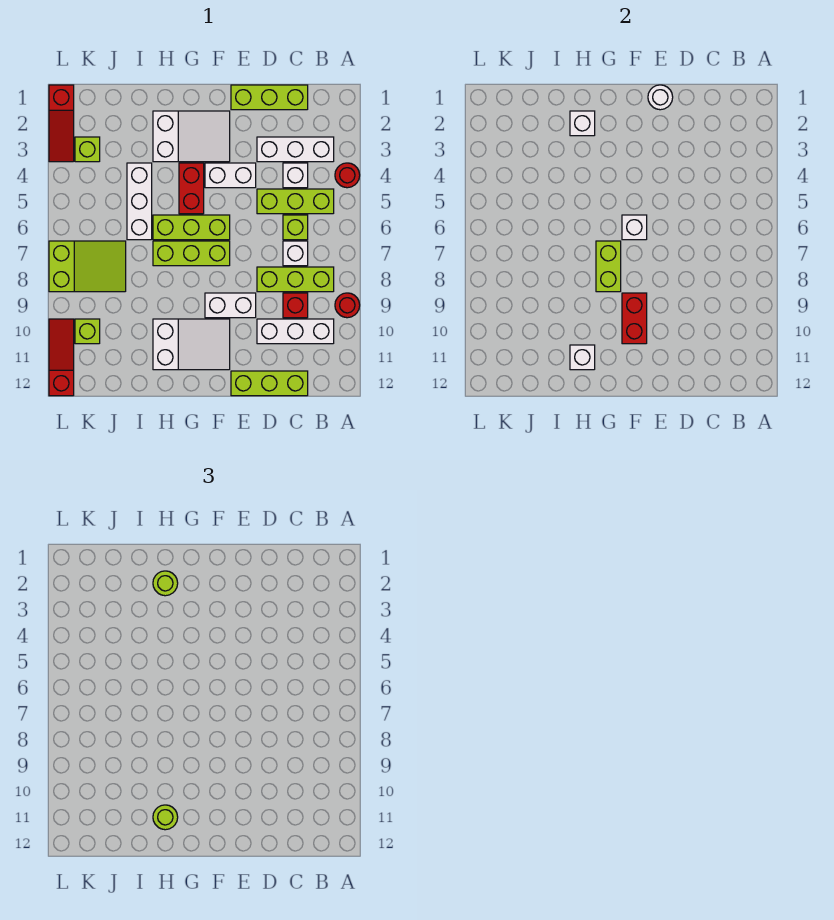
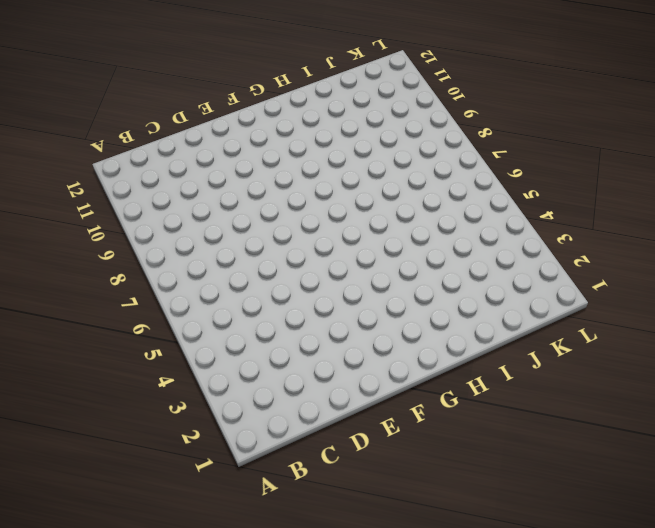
none -> red 1x1 round brick [335,163,360,188]
none -> red 1x1 round brick [335,293,360,318]
none -> white 1x3 brick [257,137,334,162]
none -> lime 1x3 brick [257,189,334,214]

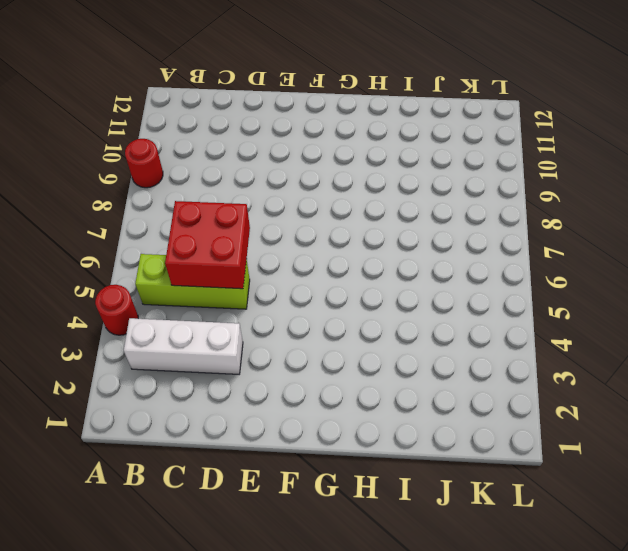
red 2x2 brick [165,201,250,289] -> none
none -> lime 1x3 brick [257,267,334,292]
none -> white 1x3 brick [257,319,334,344]
none -> lime 1x3 brick [231,85,308,110]
none -> white 1x1 brick [283,163,308,188]

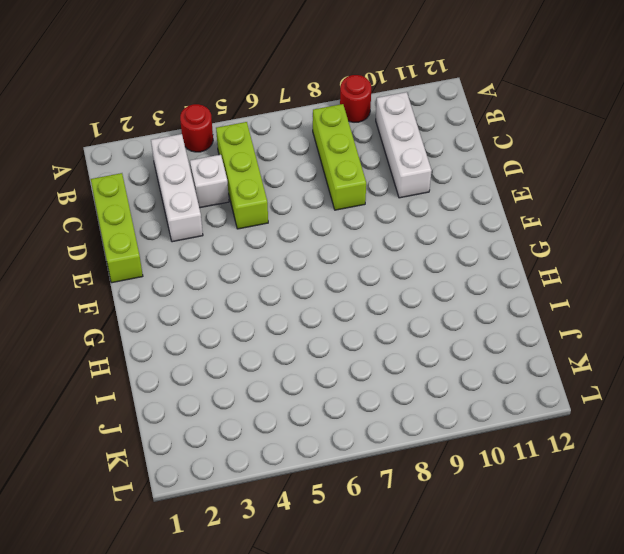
none -> lime 1x1 brick [283,215,308,240]
none -> white 1x1 brick [283,241,308,266]
none -> red 1x1 brick [283,293,308,318]
none -> lime 1x3 brick [231,371,308,396]

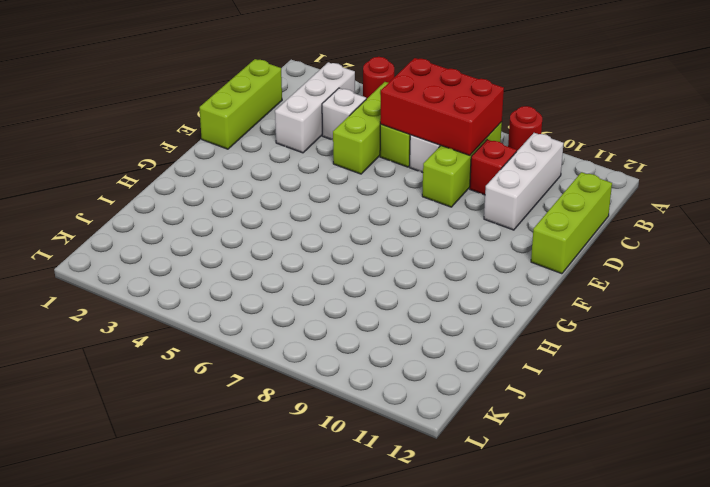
red 2x3 brick [380,58,504,155] -> none
none -> white 1x2 brick [205,163,256,188]
none -> white 1x2 brick [205,293,256,318]
none -> white 2x3 slope [153,111,230,162]
none -> lime 1x3 brick [153,215,230,240]

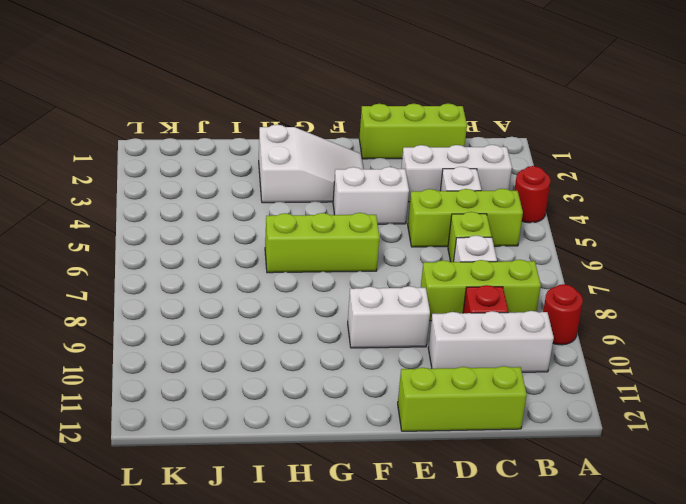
none -> lime 1x3 brick [153,241,230,266]
none -> white 2x3 slope [153,319,230,370]
none -> red 1x2 brick [179,163,204,214]
none -> white 1x3 brick [127,163,152,240]

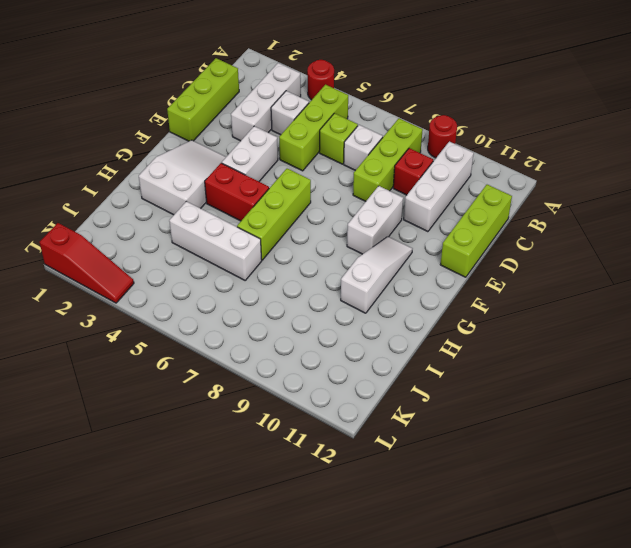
white 1x3 slope [341,237,412,313] -> white 2x3 slope [153,319,230,370]
none -> lime 1x3 brick [153,241,230,266]
none -> lime 2x3 slope [49,241,126,292]
none -> lime 1x1 brick [75,137,100,162]
none -> lime 1x1 brick [75,319,100,344]

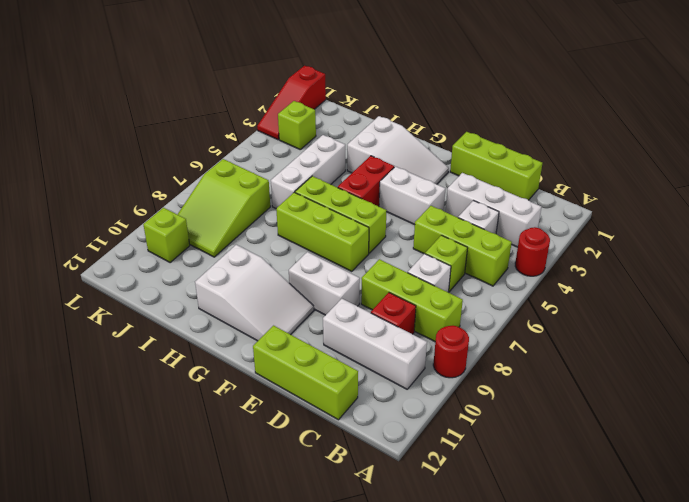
lime 2x3 slope [177,159,270,257] -> lime 2x3 slope turned to [49,241,126,292]
none -> red 1x3 slope [49,319,74,396]
none -> white 1x1 round brick [648,85,673,110]
none -> white 1x1 brick [622,215,647,240]
none -> red 1x2 brick [622,293,647,344]

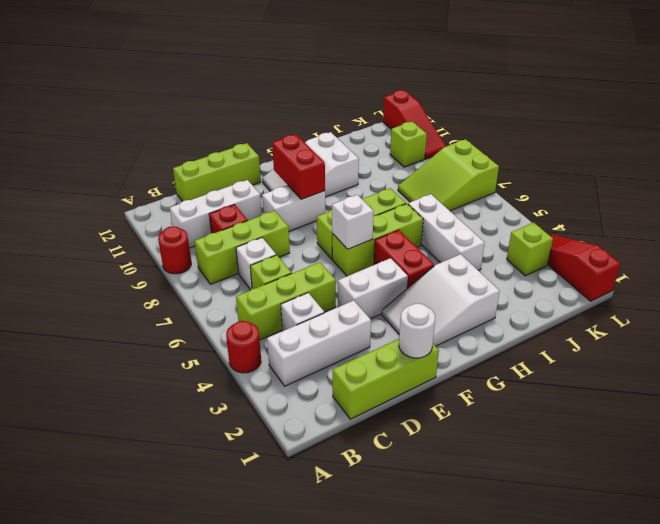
none -> lime 1x2 brick [596,241,621,292]
none -> white 1x1 brick [570,111,595,136]
none -> white 1x1 brick [570,345,595,370]
none -> lime 1x1 round brick [153,571,178,596]

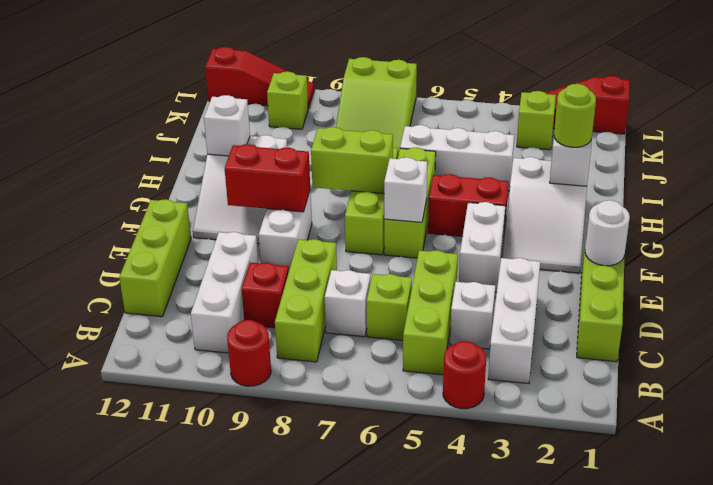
none -> lime 1x1 round brick [153,805,178,830]

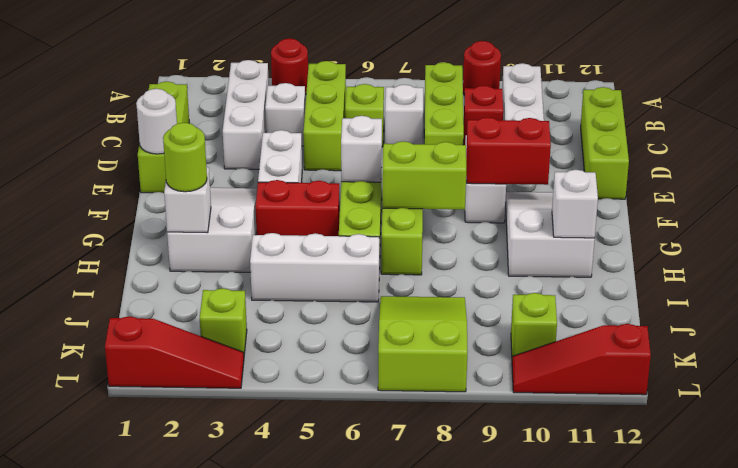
none -> lime 1x1 round brick [153,805,178,830]

